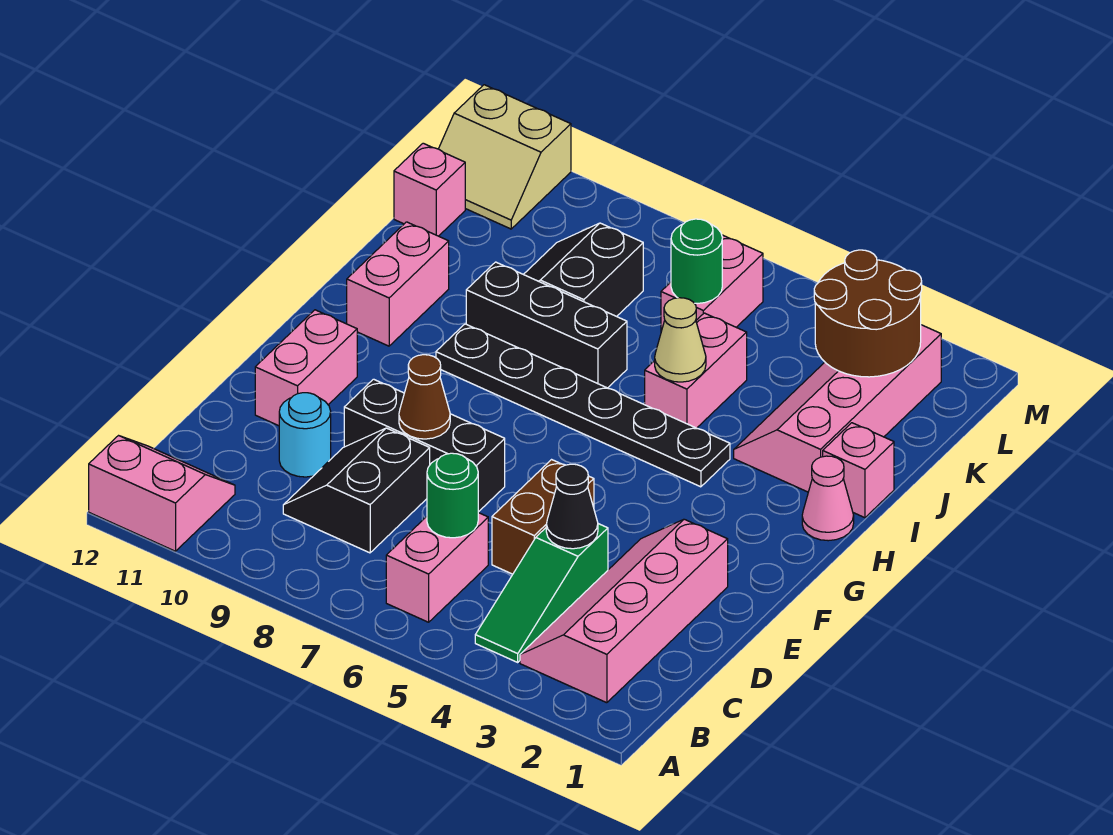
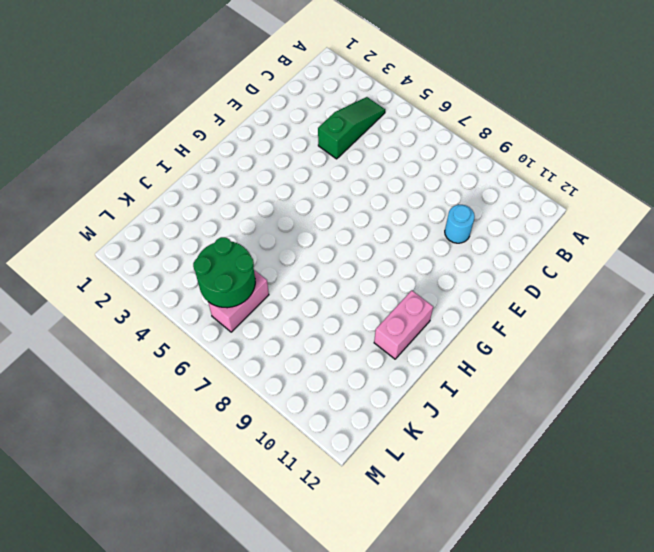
green 2x2 round brick [193,237,255,308] -> green 1x1 round brick [671,219,722,303]
none -> pink 2x2 slope [89,436,235,551]
none -> pink 2x4 slope [520,519,728,703]
none -> pink 1x2 brick [386,513,488,622]

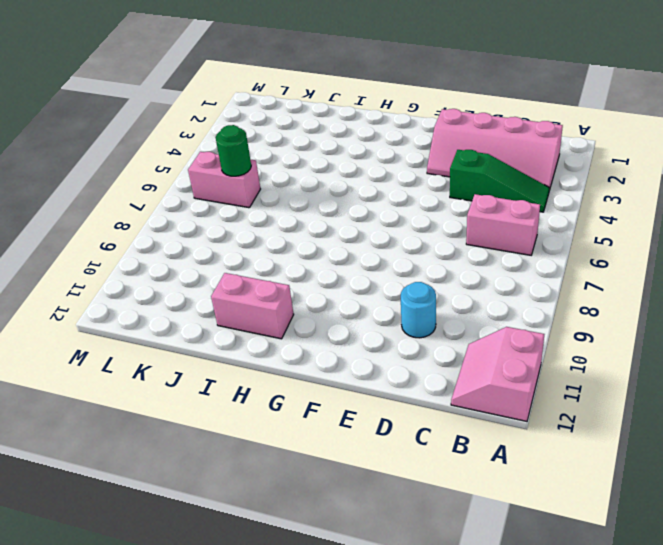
none -> black 2x2 slope [283,428,430,553]
none -> brown 1x2 brick [492,460,594,574]
none -> black 1x3 brick [344,379,505,512]

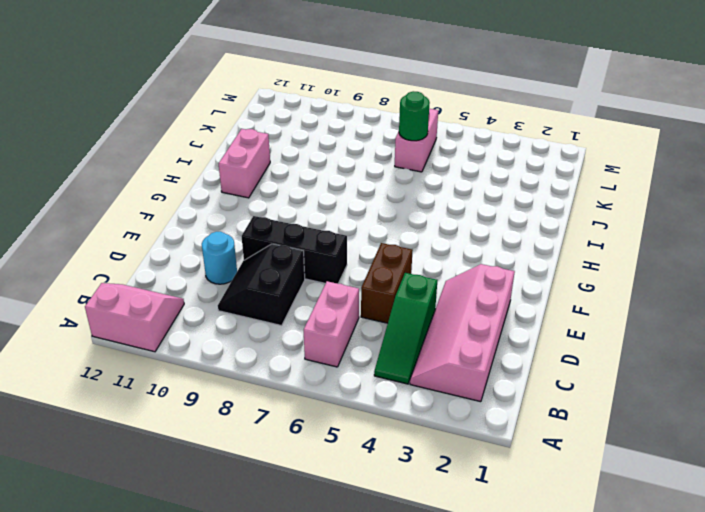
none -> pink 1x2 brick [255,310,357,426]
none -> pink 1x1 cone [802,456,854,541]
none -> black 1x6 plate [436,324,730,487]

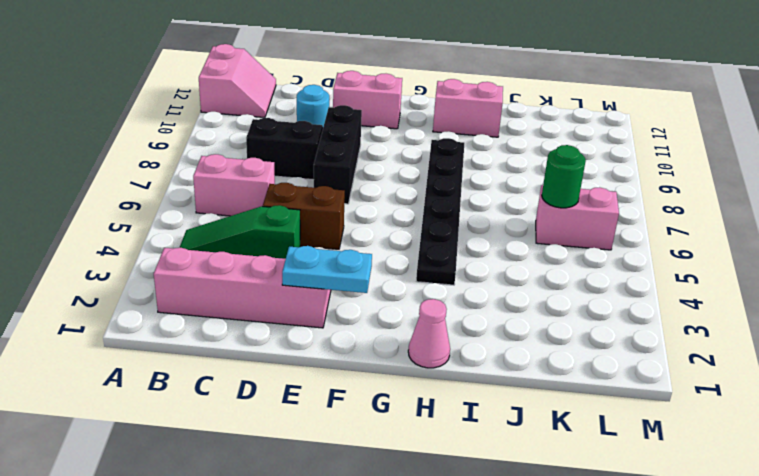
cyan 1x2 plate [282,246,372,293] -> none
none -> pink 1x1 brick [823,423,894,518]
none -> pink 2x4 slope [734,325,941,492]
none -> pink 1x2 brick [645,313,747,428]

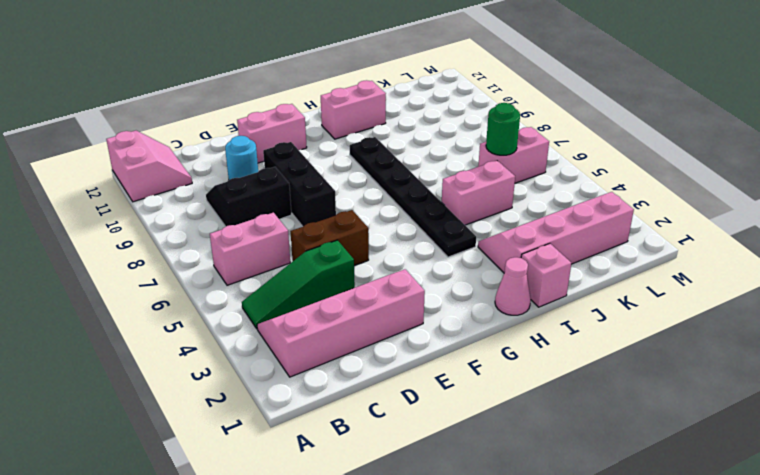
none -> black 1x3 brick [466,262,627,388]
none -> black 2x2 slope [524,223,643,317]
none -> pink 1x1 brick [394,143,465,236]

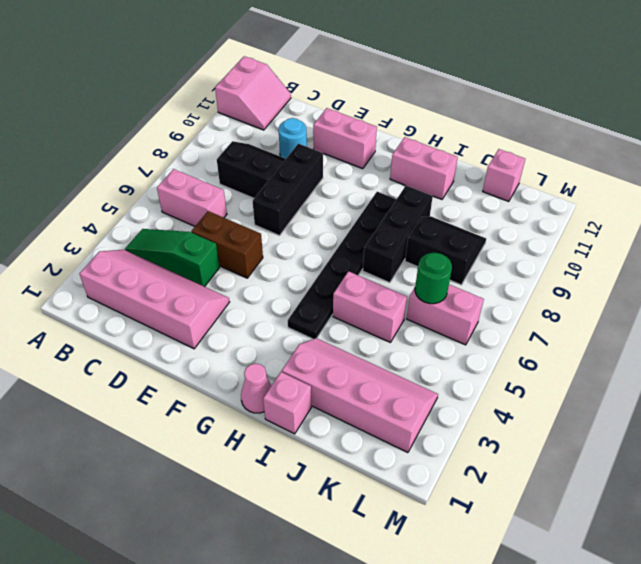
none -> tan 2x2 slope [439,85,571,229]
none -> green 1x1 round brick [427,453,478,538]
none -> black 1x1 cone [546,464,598,549]

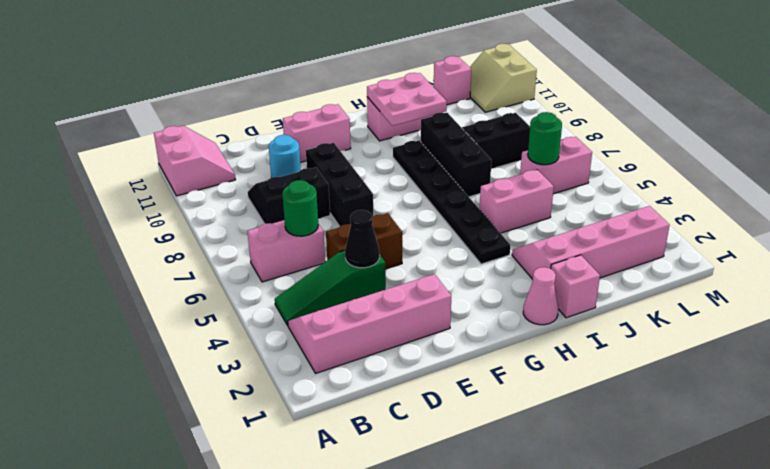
pink 2x2 plate [367,73,447,126] -> none
none -> brown 1x1 cone [399,355,450,439]
none -> tan 1x1 cone [655,298,706,382]
none -> brown 2x2 round brick [814,250,922,377]

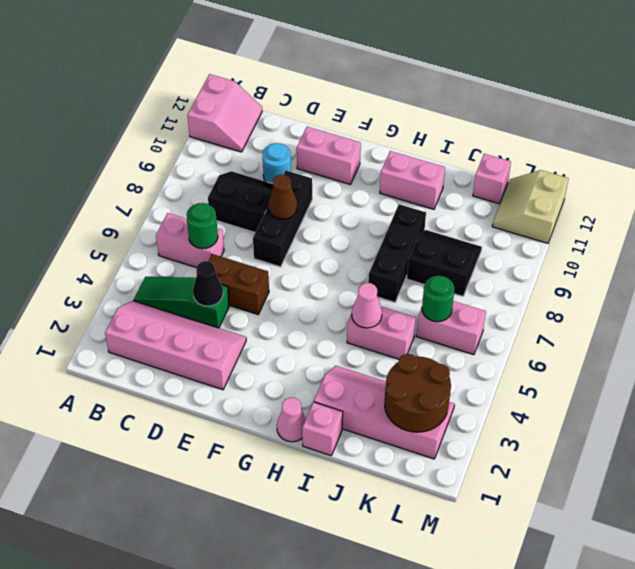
pink 1x1 cone [352,283,382,328] -> tan 1x1 cone [655,298,706,382]
none -> black 1x6 plate [436,324,730,487]

